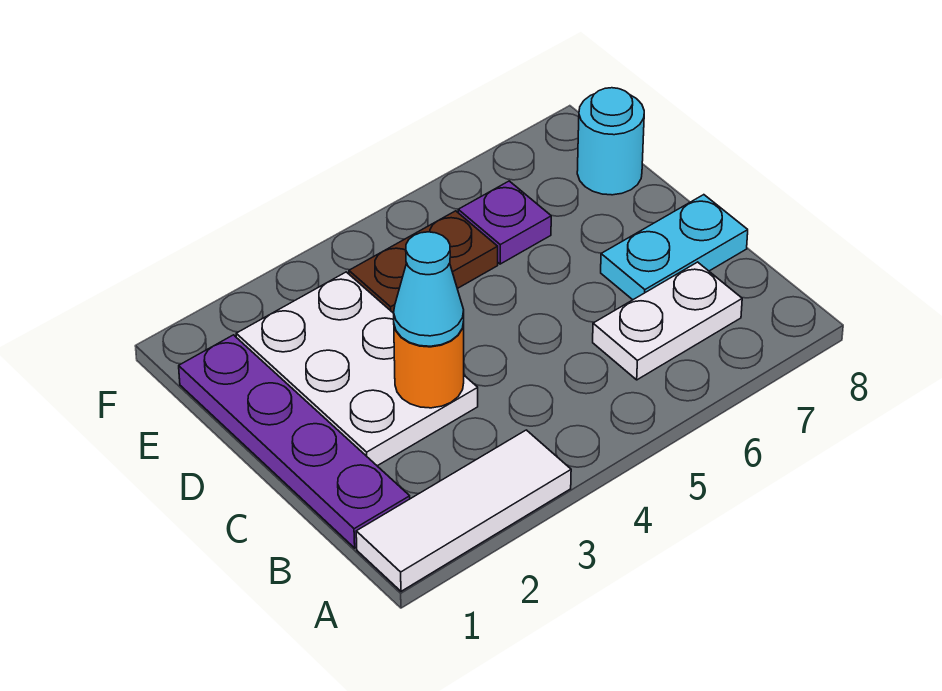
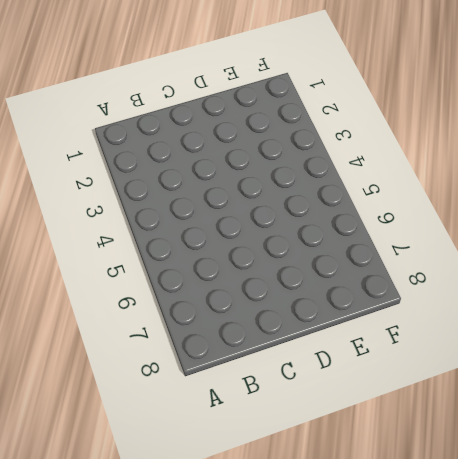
none -> white 1x3 tile [356,430,571,591]
none -> purple 1x4 plate [179,335,410,548]

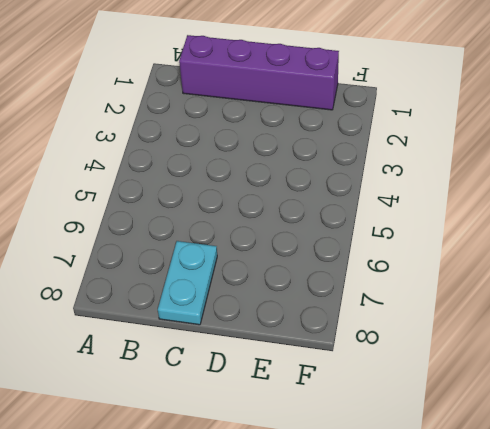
purple 1x4 brick [179,35,339,110] -> purple 1x4 plate [179,335,410,548]
none -> white 1x3 tile [356,430,571,591]
none -> white 1x2 plate [593,262,742,380]

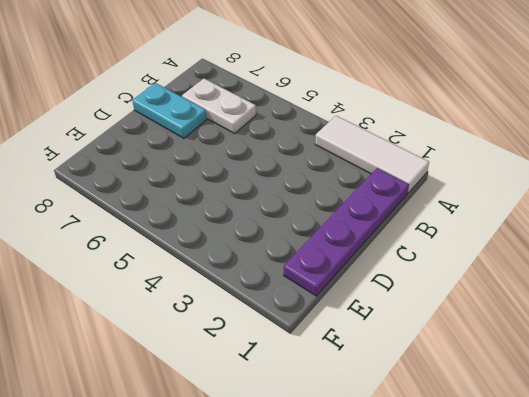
none -> white 2x3 plate [236,272,478,466]
none -> brown 1x2 plate [349,211,498,313]

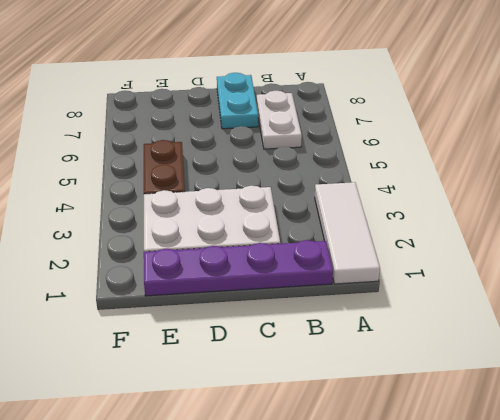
none -> purple 1x1 plate [458,181,551,264]
none -> cyan 1x1 round brick [577,88,644,195]

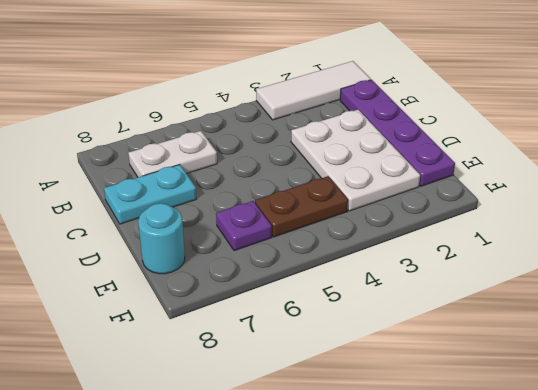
none -> orange 1x1 round brick [394,322,464,408]
none -> cyan 1x1 cone [394,232,464,346]

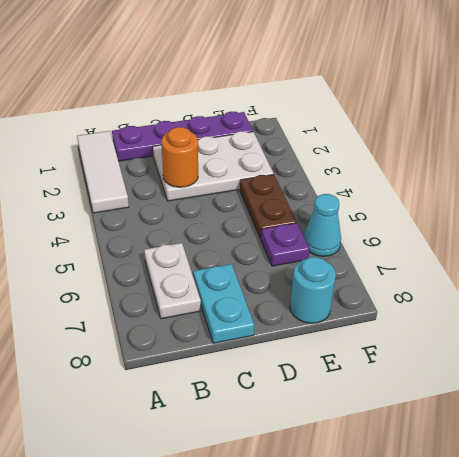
cyan 1x1 cone [304,194,341,256] -> cyan 1x1 cone moved to [394,232,464,346]

